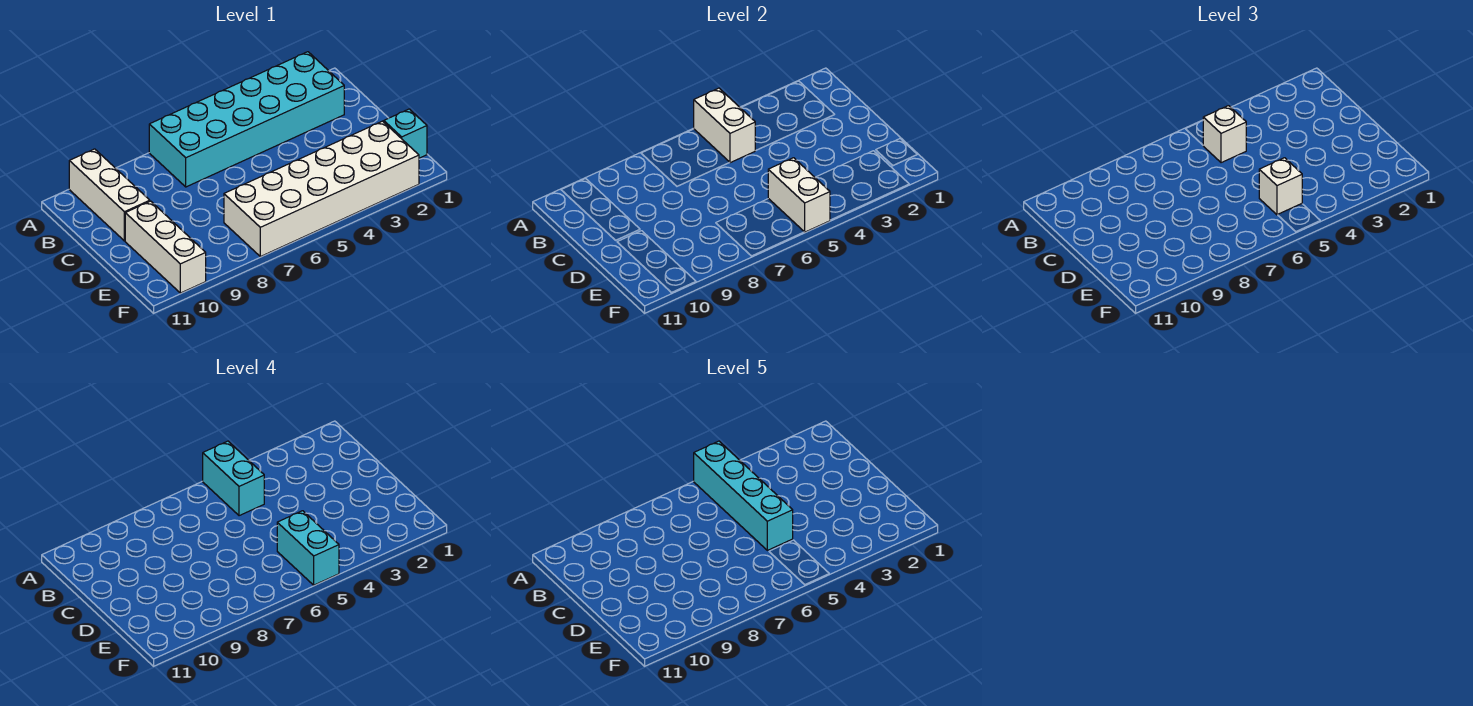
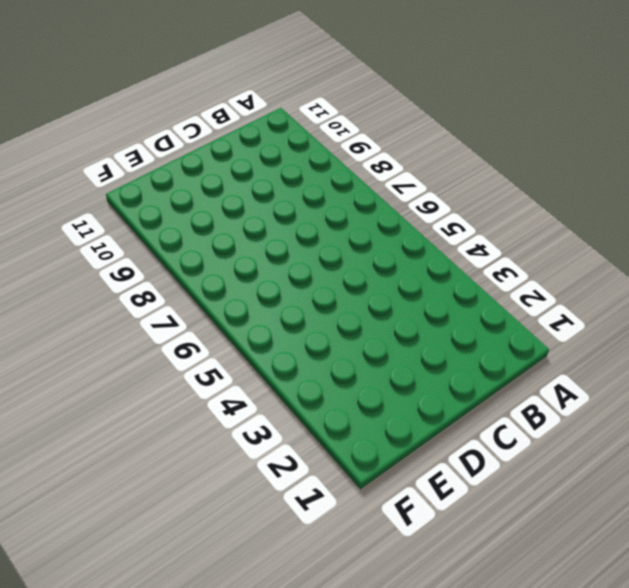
none -> cyan 2x6 brick [149,52,344,187]
none -> white 1x3 brick [69,149,150,241]
none -> white 1x3 brick [125,201,206,293]

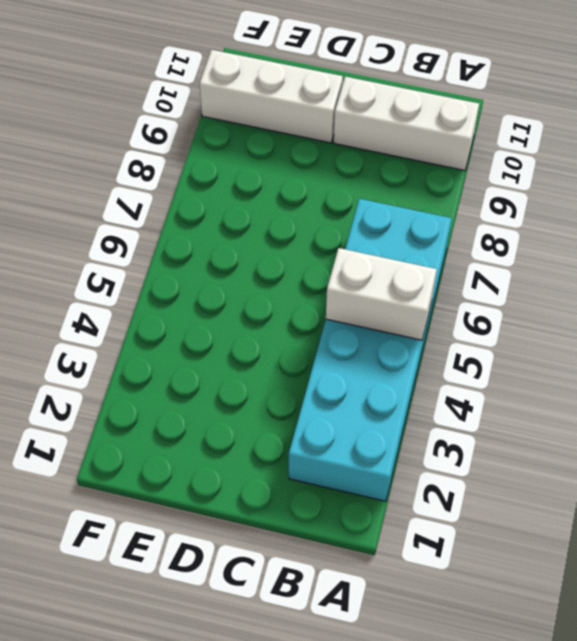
none -> cyan 1x1 brick [384,109,427,158]
none -> white 2x6 brick [224,121,419,257]
none -> white 1x2 brick [768,158,830,232]

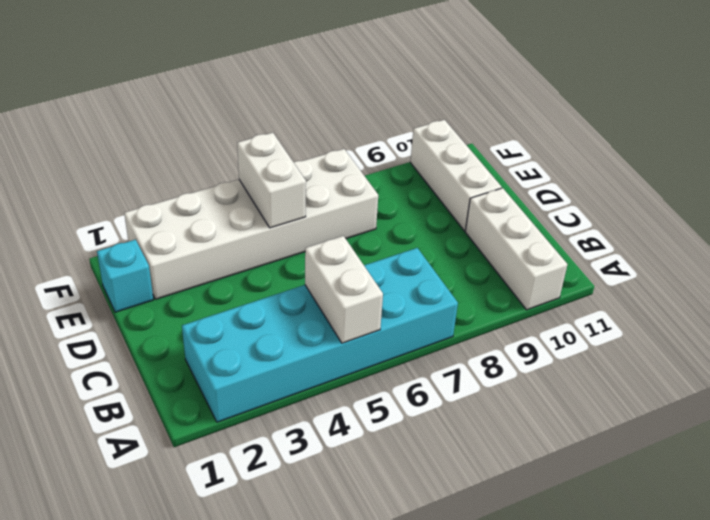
none -> white 1x1 brick [1203,106,1246,163]
none -> white 1x1 brick [1259,158,1302,215]
none -> cyan 1x2 brick [203,441,264,516]

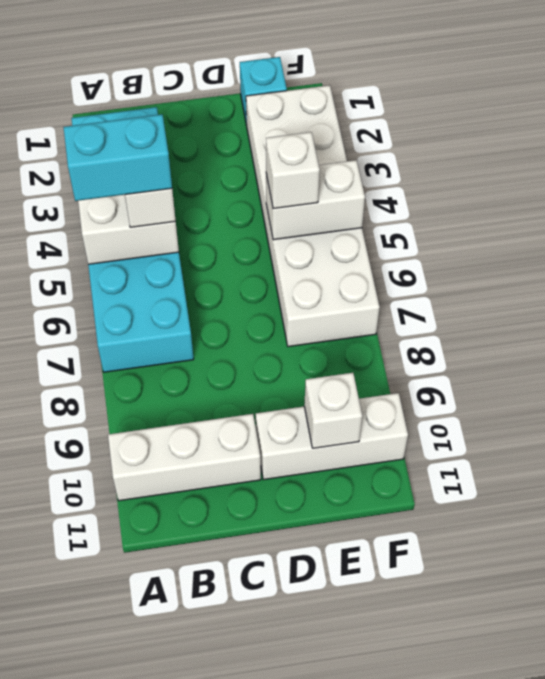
white 1x1 brick [304,373,362,448] -> none
none -> cyan 1x2 brick [277,511,339,585]
none -> cyan 1x4 brick [694,441,793,550]

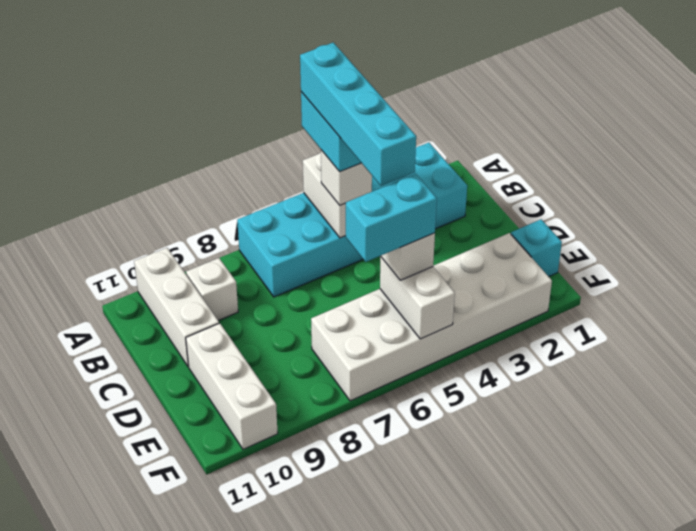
white 1x1 brick [186,258,238,321] -> none
cyan 1x2 brick [345,174,437,262] -> cyan 1x2 brick turned to [277,511,339,585]

